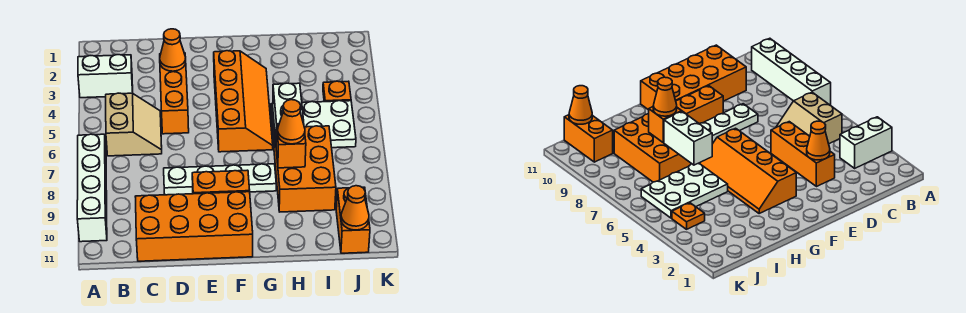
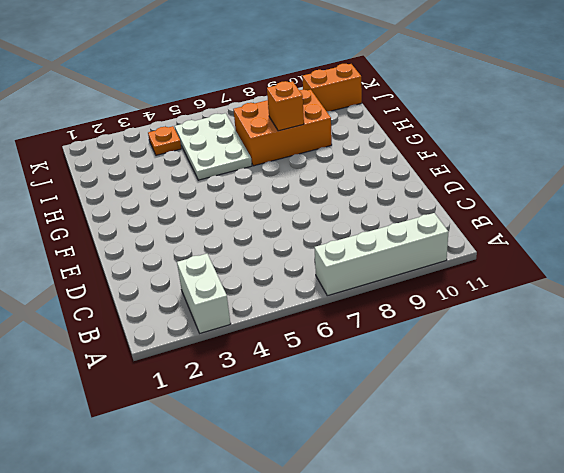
none -> tan 2x2 slope [106,93,162,156]
none -> orange 2x4 brick [135,192,253,261]
none -> orange 1x3 brick [160,53,189,134]

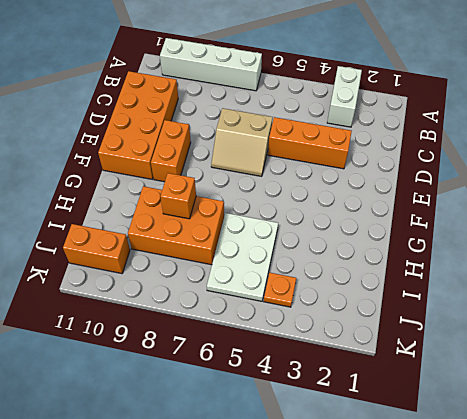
tan 2x2 slope [211,108,273,176] -> tan 2x2 slope moved to [106,93,162,156]
none -> white 1x4 plate [164,164,276,195]
none -> orange 2x4 slope [214,51,273,152]
none -> orange 1x1 cone [160,29,186,71]

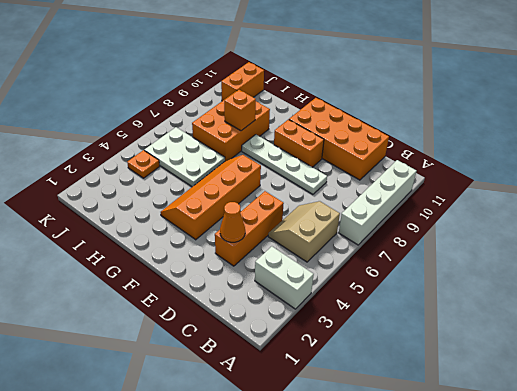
none -> white 1x2 brick [273,83,304,140]
none -> orange 1x1 cone [341,186,369,230]
none -> orange 1x1 cone [278,100,305,144]

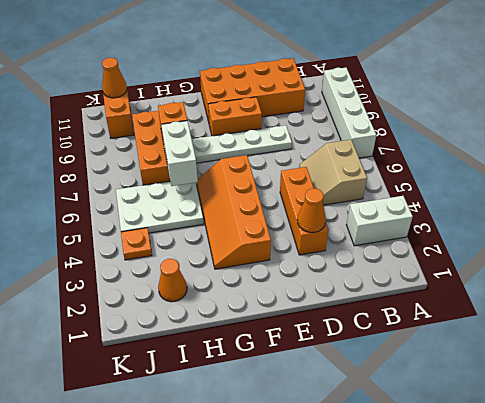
orange 1x1 cone [158,259,187,302] -> orange 1x1 cone moved to [278,100,305,144]

